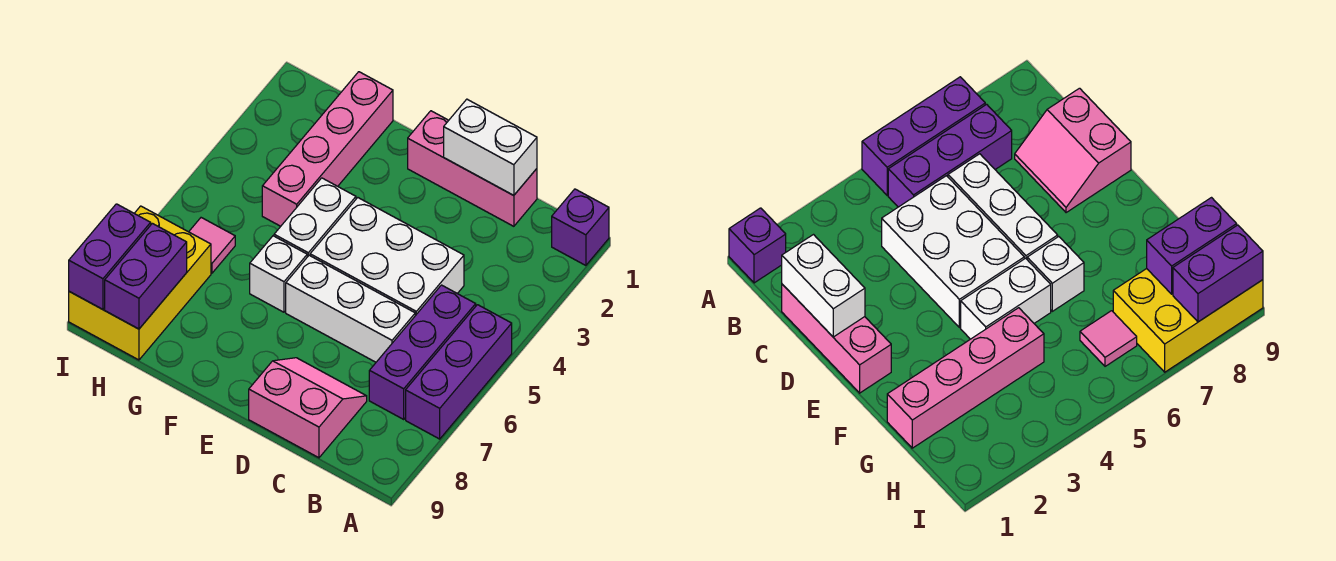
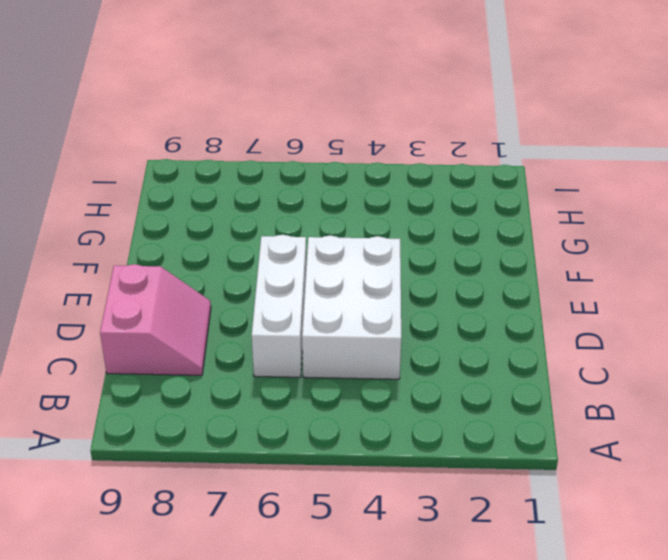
none -> purple 1x1 brick [552,189,609,266]
none -> purple 1x3 brick [406,305,512,439]
none -> purple 1x3 brick [369,285,476,419]

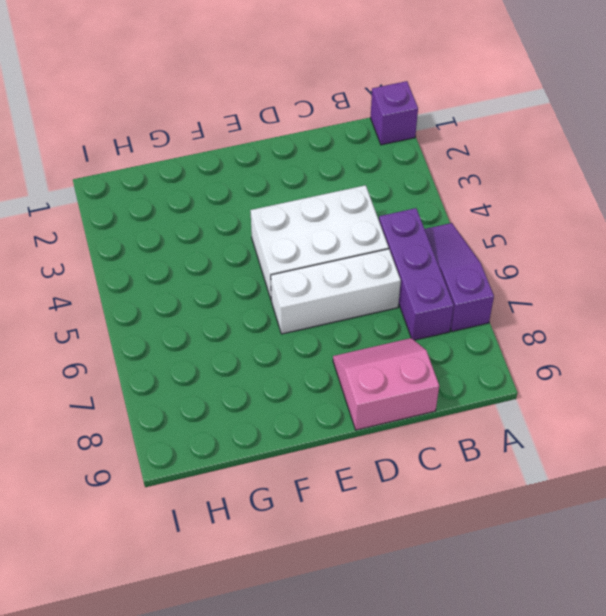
purple 1x3 slope [425,223,494,331] -> purple 1x3 brick [406,305,512,439]
none -> pink 1x3 brick [408,111,537,226]
none -> white 1x2 brick [274,178,356,257]
none -> white 1x1 brick [250,236,307,312]

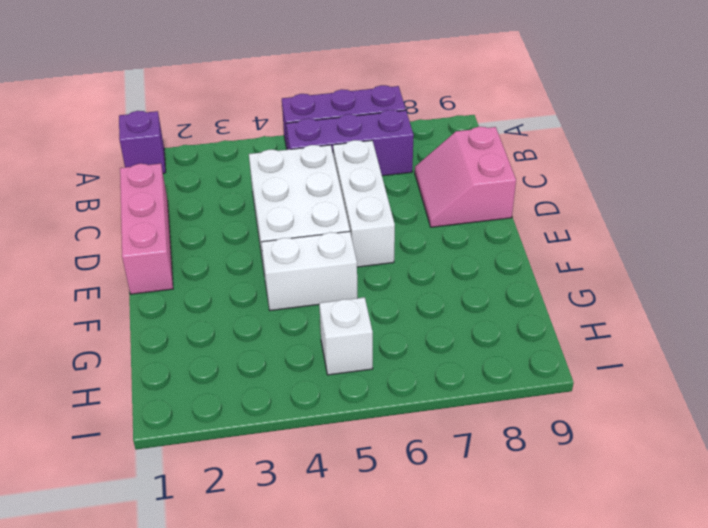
white 1x1 brick [319,297,373,375] -> white 1x1 brick moved to [250,236,307,312]
none -> pink 1x4 brick [262,72,393,226]
none -> pink 1x1 tile [189,218,235,273]
none -> yellow 2x3 brick [69,206,211,360]

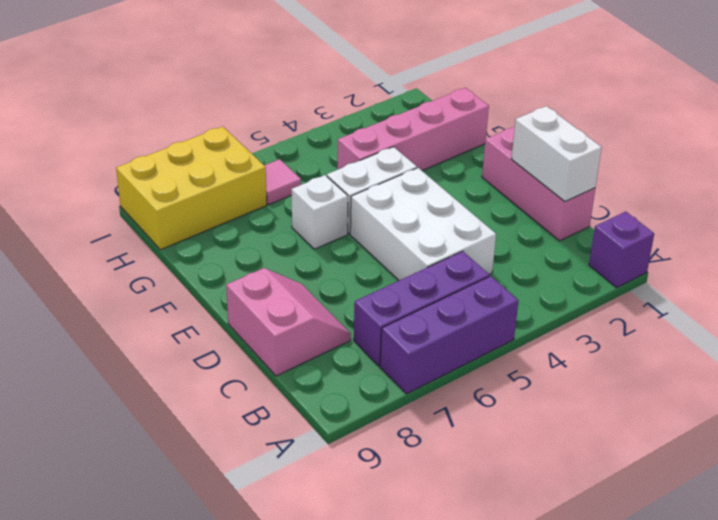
none -> white 1x3 brick [286,255,415,362]
none -> purple 1x2 brick [105,223,187,329]
none -> purple 1x2 brick [69,204,151,309]

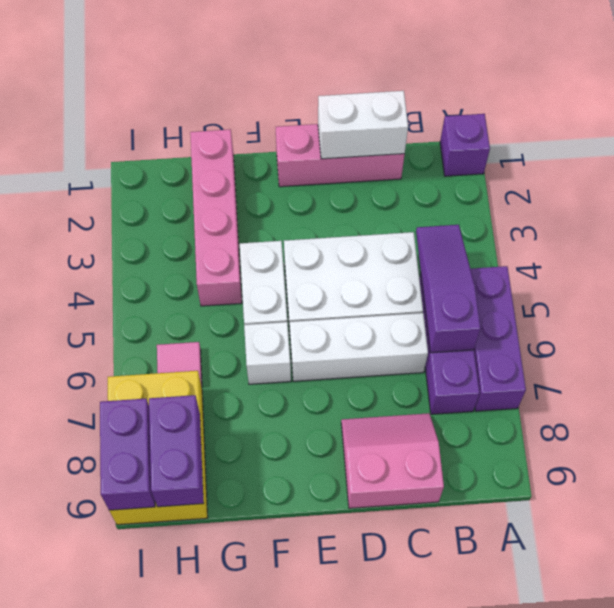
purple 1x3 slope [416,225,481,353] -> none

